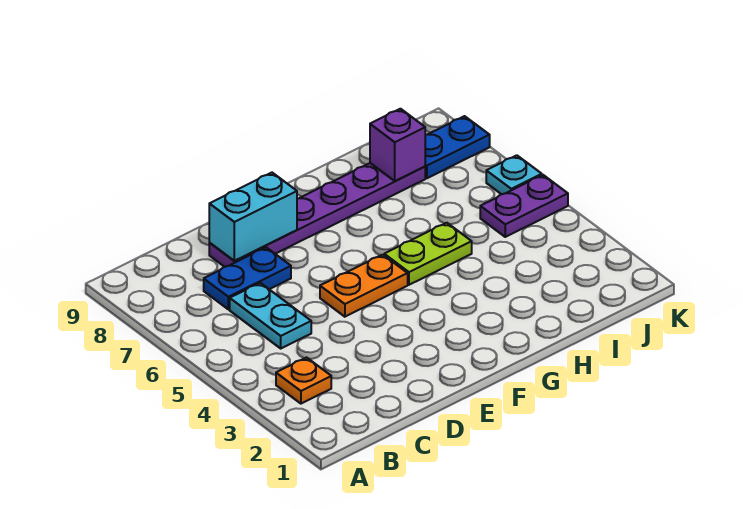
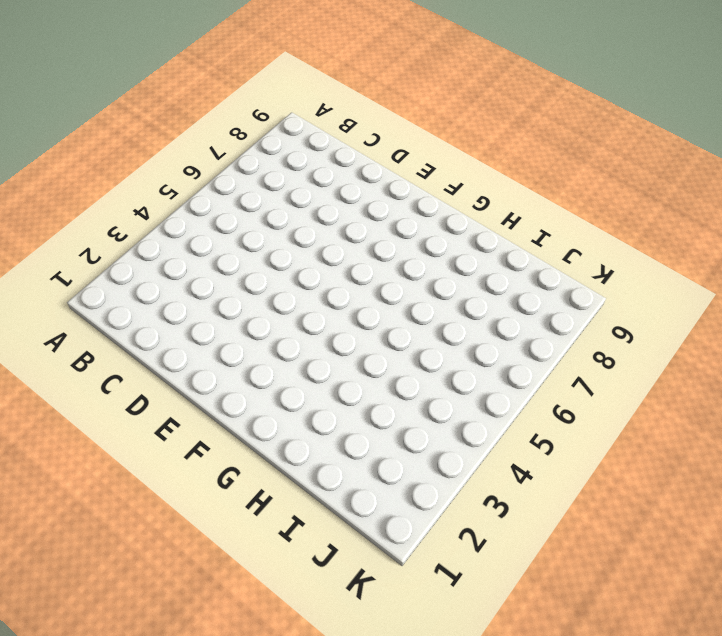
none -> orange 1x1 plate [276,358,331,404]
none -> cyan 1x2 plate [230,283,311,348]

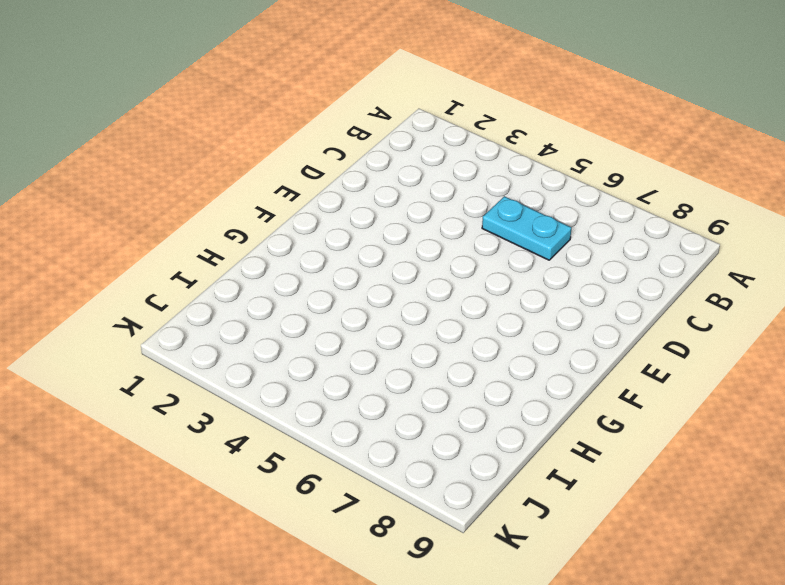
none -> orange 1x1 plate [276,358,331,404]
none -> blue 1x2 plate [204,247,291,309]

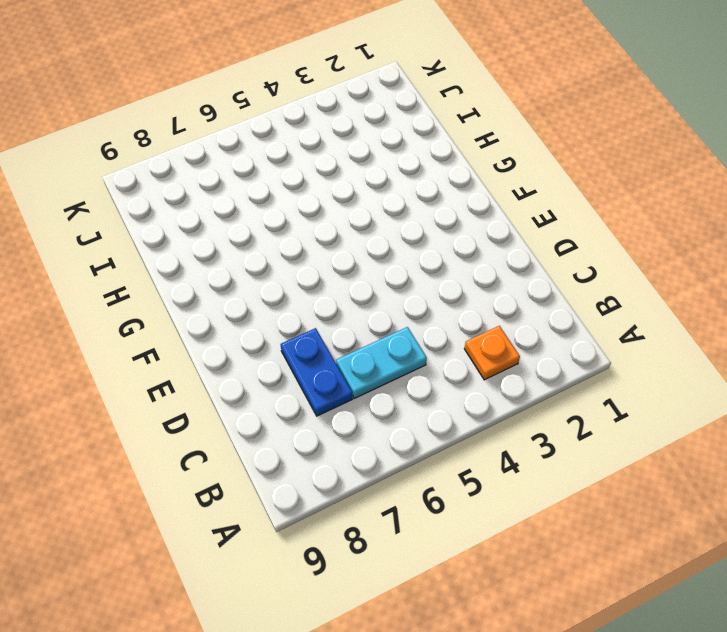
none -> purple 1x6 plate [209,163,425,267]
none -> orange 1x2 plate [320,255,408,317]

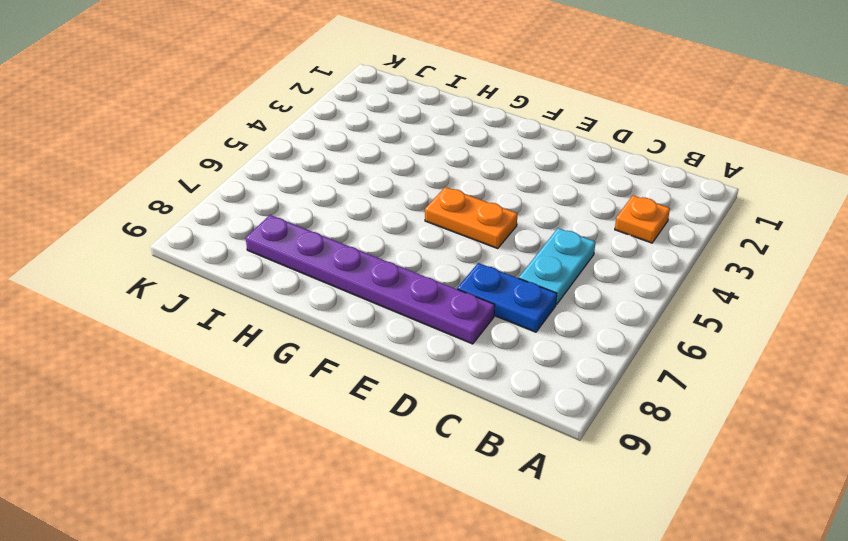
none -> lime 1x2 plate [384,223,472,285]
none -> purple 1x2 plate [480,175,568,237]

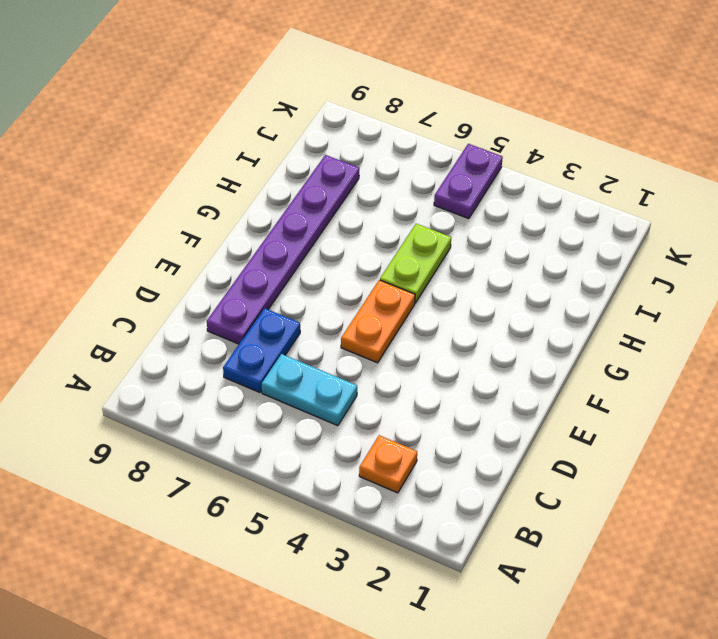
none -> blue 1x2 plate [425,116,490,178]
none -> cyan 1x1 plate [486,155,542,194]

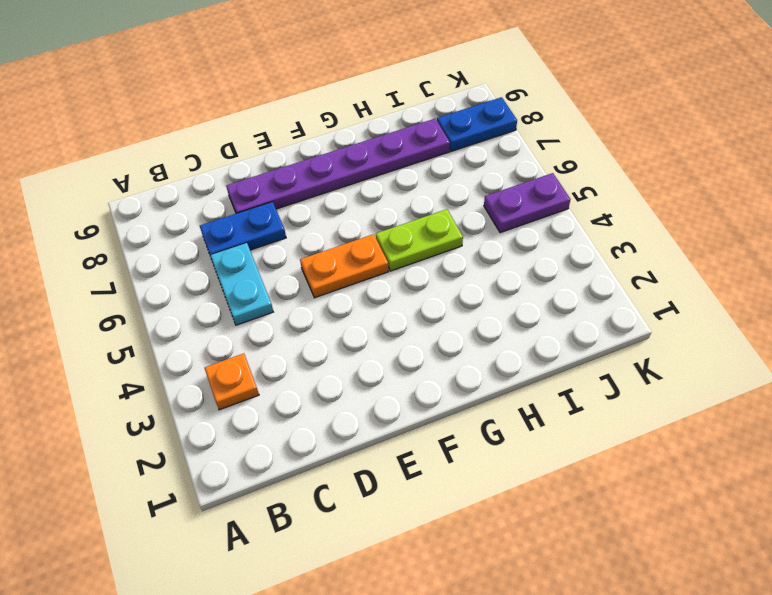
none -> cyan 1x1 plate [486,155,542,194]
none -> cyan 1x2 brick [209,173,297,261]

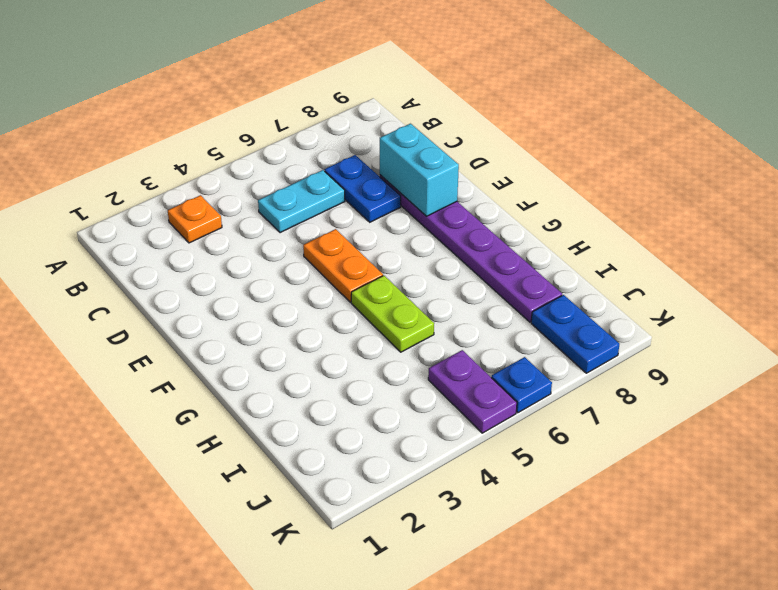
blue 1x1 plate [491,357,552,413] -> cyan 1x1 plate [486,155,542,194]
none -> purple 1x1 brick [370,109,425,181]

